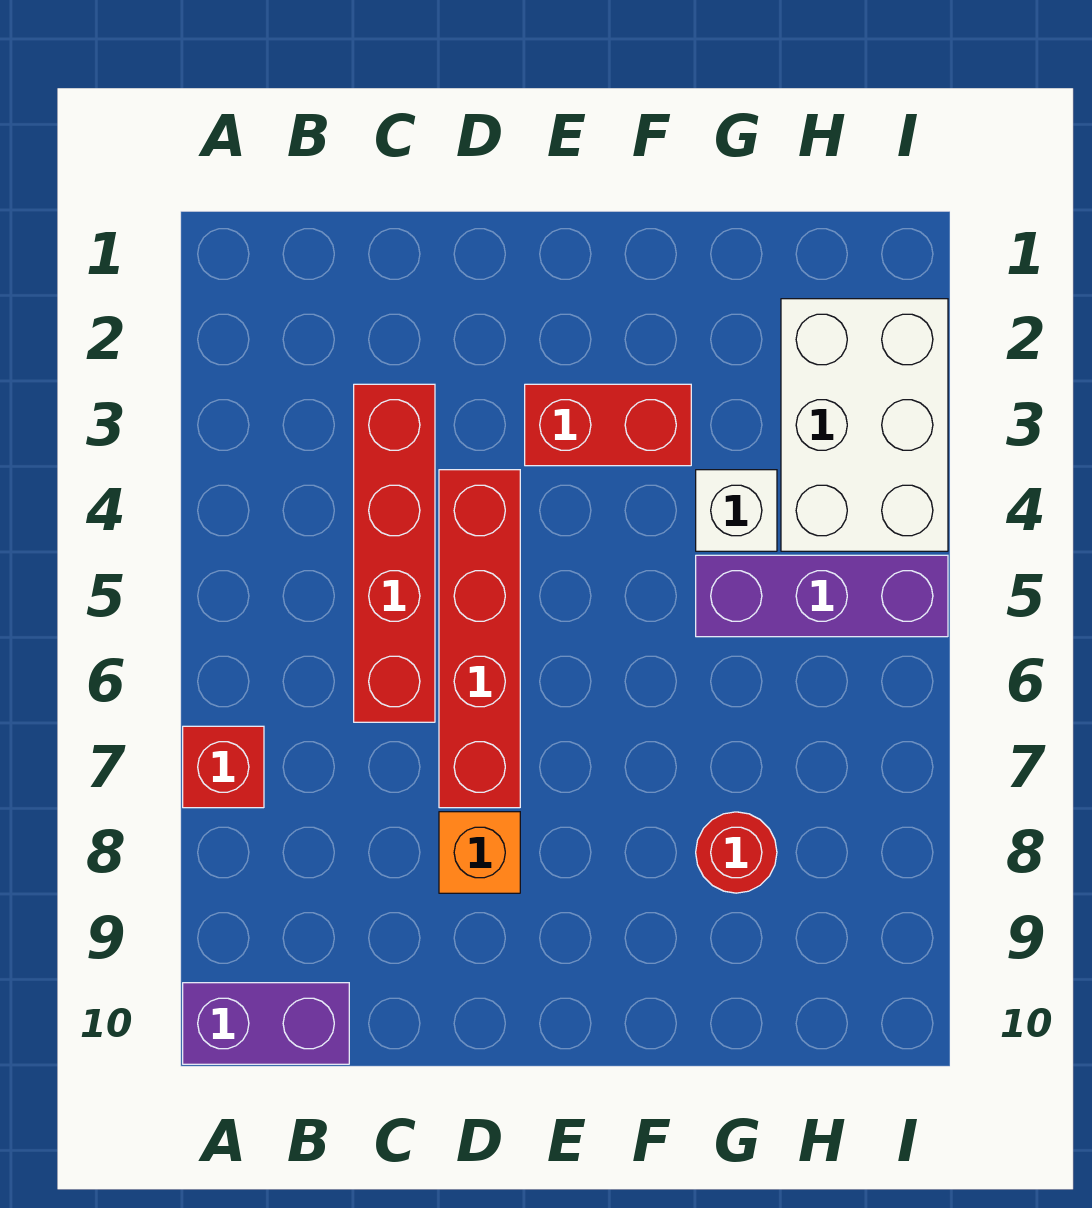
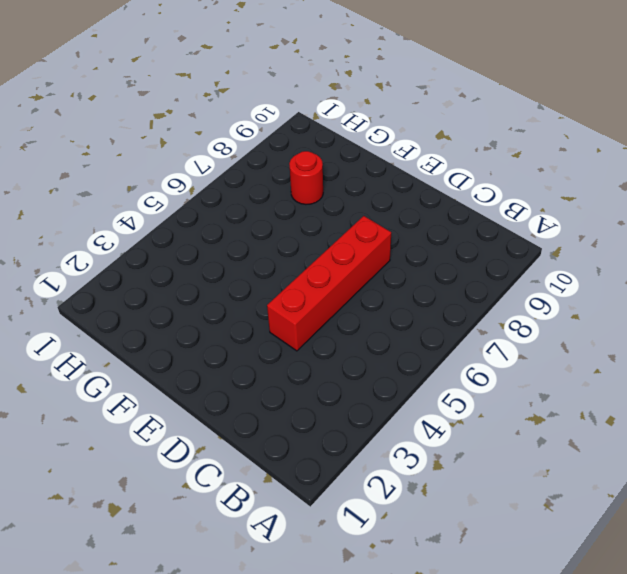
none -> red 1x1 brick [183,726,264,808]
none -> purple 1x2 brick [183,983,349,1064]

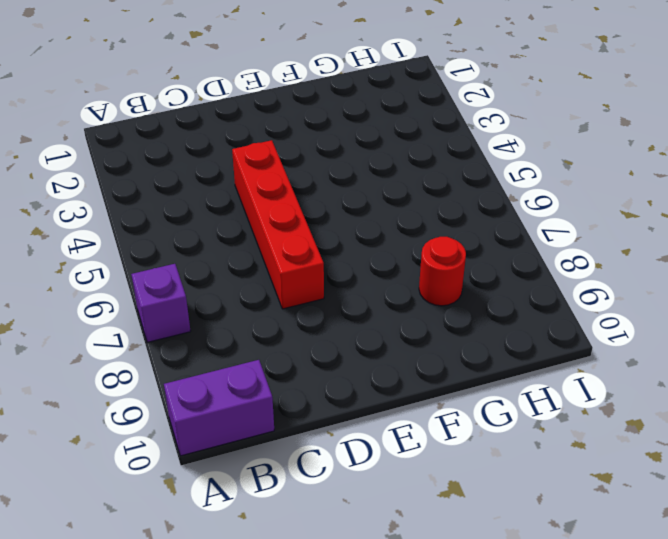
purple 1x1 brick [131,264,191,342] -> red 1x1 brick [183,726,264,808]
none -> red 1x4 brick [354,384,435,722]
none -> orange 1x1 brick [439,812,520,893]

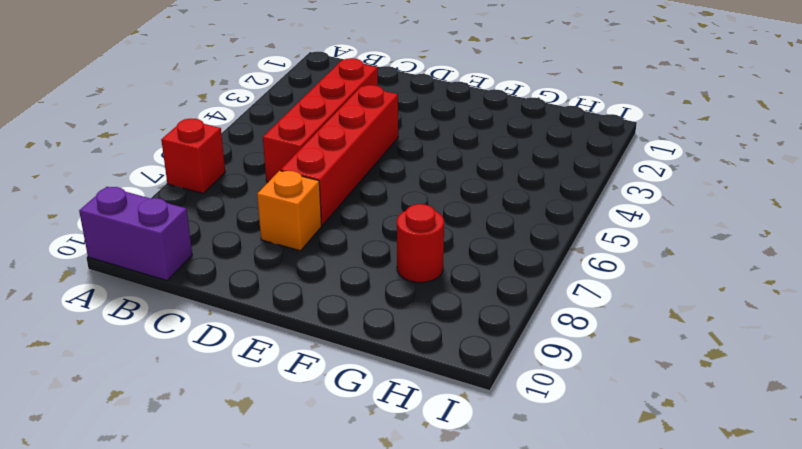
none -> red 1x2 brick [525,384,691,466]
none -> white 1x1 brick [696,470,777,551]

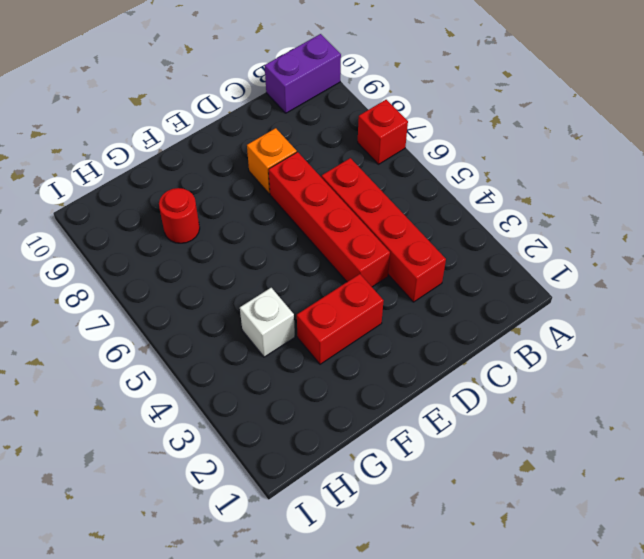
none -> purple 1x3 brick [696,555,948,637]
none -> white 2x3 brick [781,299,948,551]

